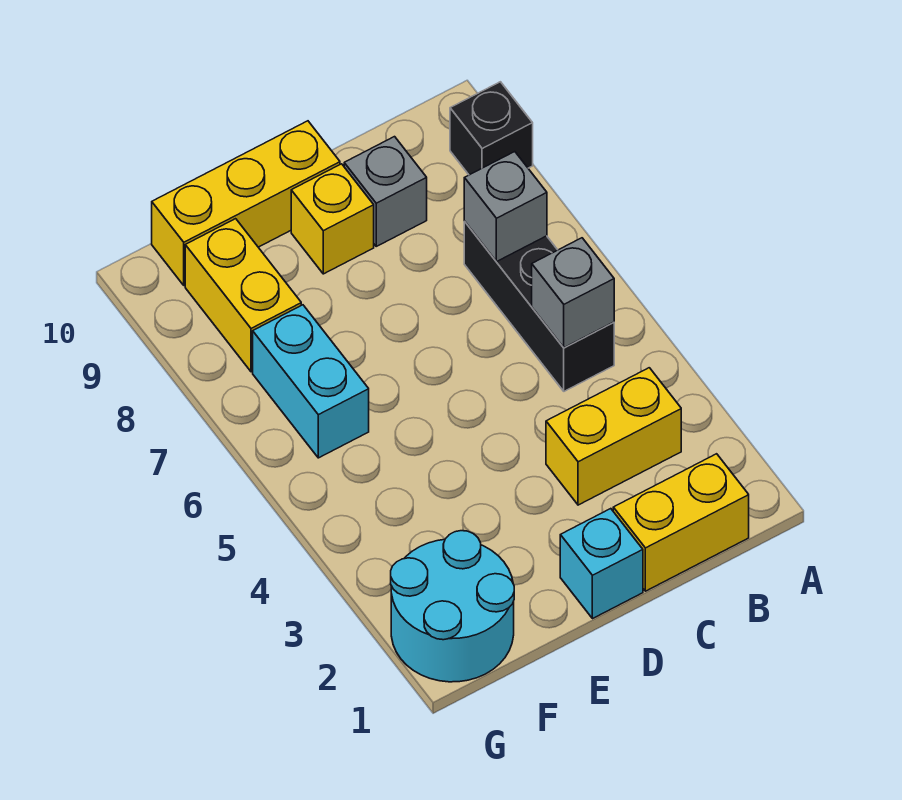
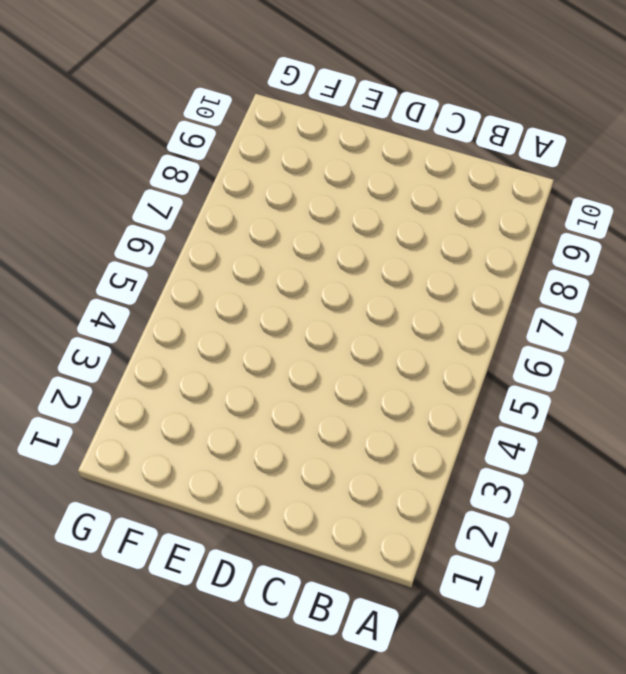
none -> black 1x1 brick [450,82,533,175]
none -> yellow 1x2 brick [613,454,749,591]
none -> yellow 1x2 brick [546,368,681,505]

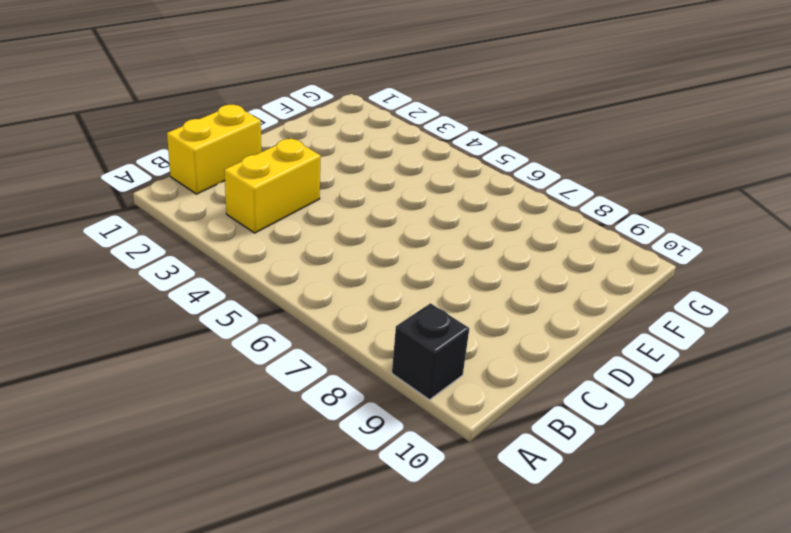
none -> black 1x3 brick [464,222,614,391]
none -> grey 1x1 brick [344,137,427,246]
none -> cyan 1x1 brick [560,509,643,619]

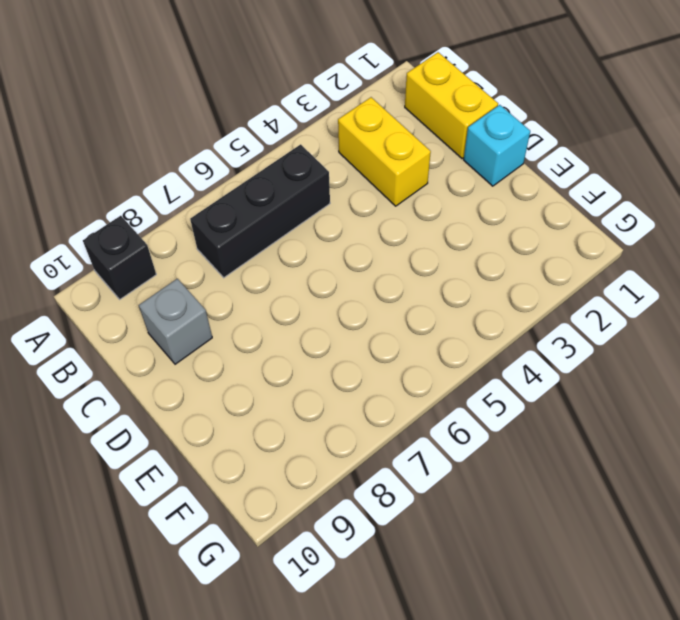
none -> yellow 1x1 brick [291,164,374,274]
none -> yellow 1x3 brick [152,121,340,285]
none -> cyan 2x2 round brick [391,531,514,682]

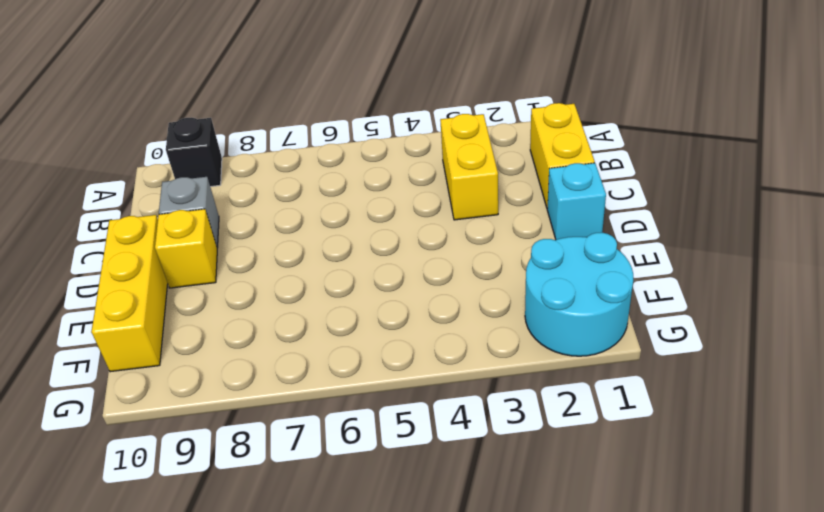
none -> black 1x3 brick [464,222,614,391]
none -> cyan 1x2 brick [253,305,369,458]
none -> yellow 1x2 brick [185,219,301,372]

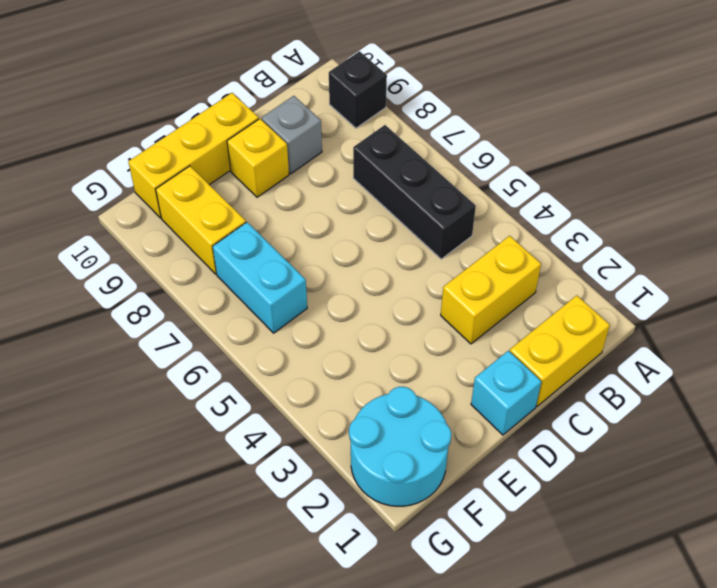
none -> grey 1x1 brick [532,238,614,348]
none -> grey 1x1 brick [464,152,547,262]

